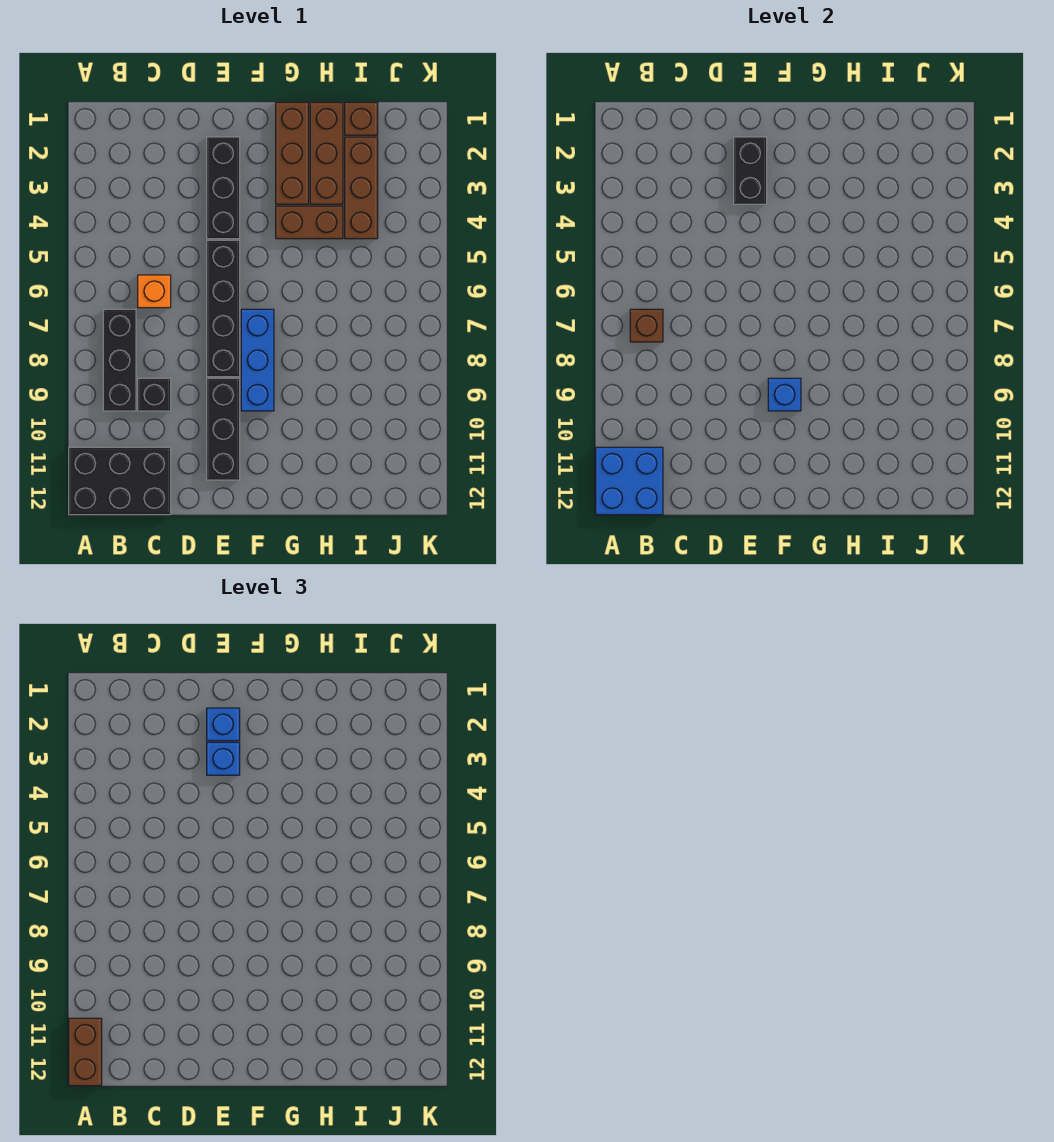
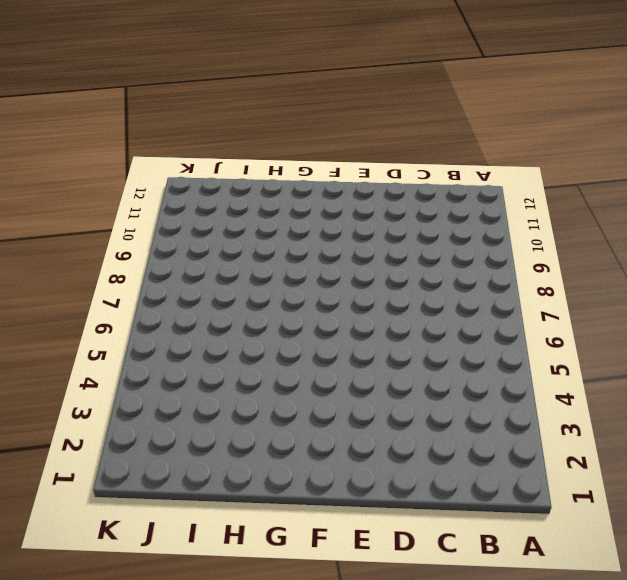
none -> black 2x3 brick [69,447,171,515]
none -> black 1x3 brick [103,309,136,411]
none -> orange 1x1 brick [138,275,171,308]

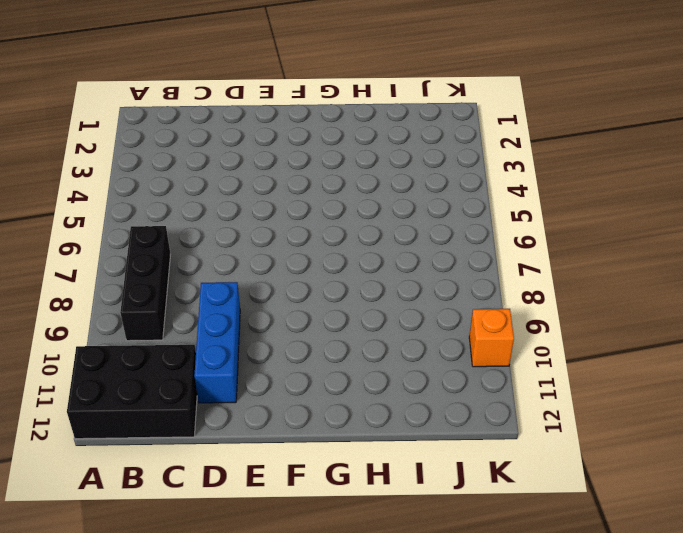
blue 1x3 brick [194,282,240,403] -> blue 1x3 brick moved to [241,309,274,411]
orange 1x1 brick [469,309,514,367] -> orange 1x1 brick moved to [138,275,171,308]
none -> black 1x1 brick [138,378,171,411]
none -> black 1x3 brick [207,137,240,239]
none -> black 1x4 brick [207,240,240,377]

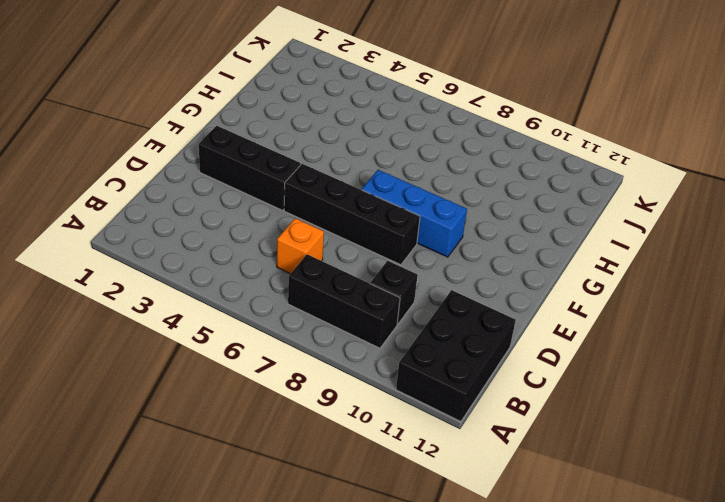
none -> black 1x3 brick [207,378,240,480]
none -> brown 1x3 brick [276,102,309,204]
none -> brown 1x2 brick [276,206,343,239]

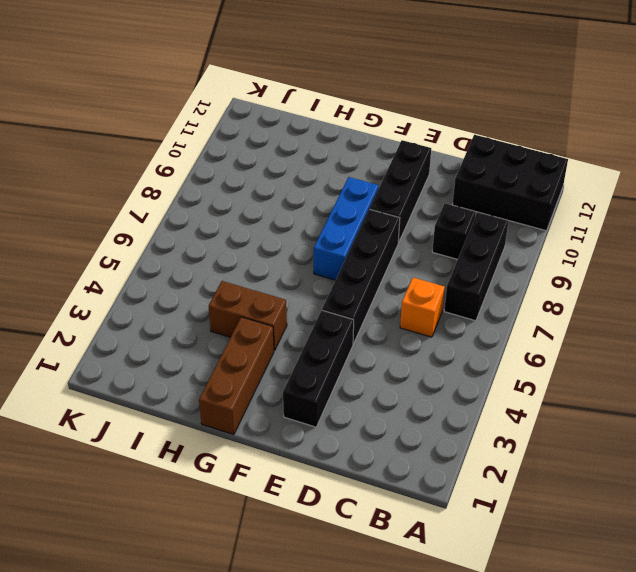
none -> brown 1x3 brick [310,102,343,204]
none -> brown 1x1 brick [345,102,378,135]
none -> brown 1x3 brick [345,137,378,239]

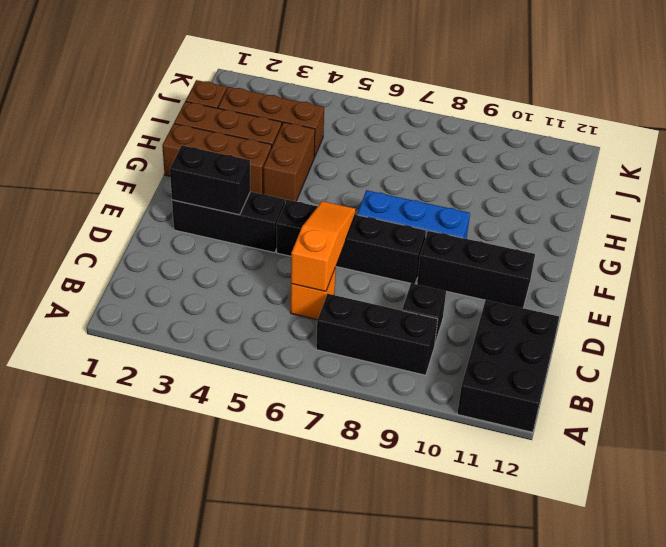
orange 1x3 slope [291,201,356,291] -> none
none -> blue 2x2 brick [596,447,663,515]
none -> brown 1x1 brick [630,309,663,342]
none -> blue 1x1 brick [768,378,801,411]

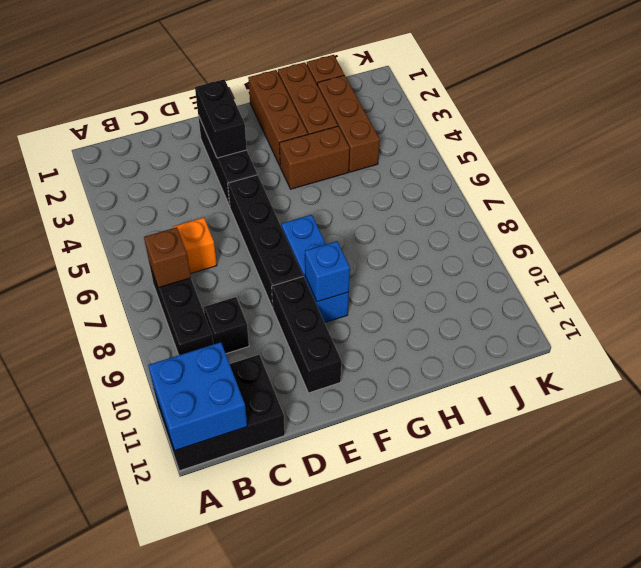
none -> brown 1x2 brick [69,1018,102,1086]
none -> blue 1x1 brick [207,708,240,741]
none -> blue 1x1 brick [207,742,240,775]

